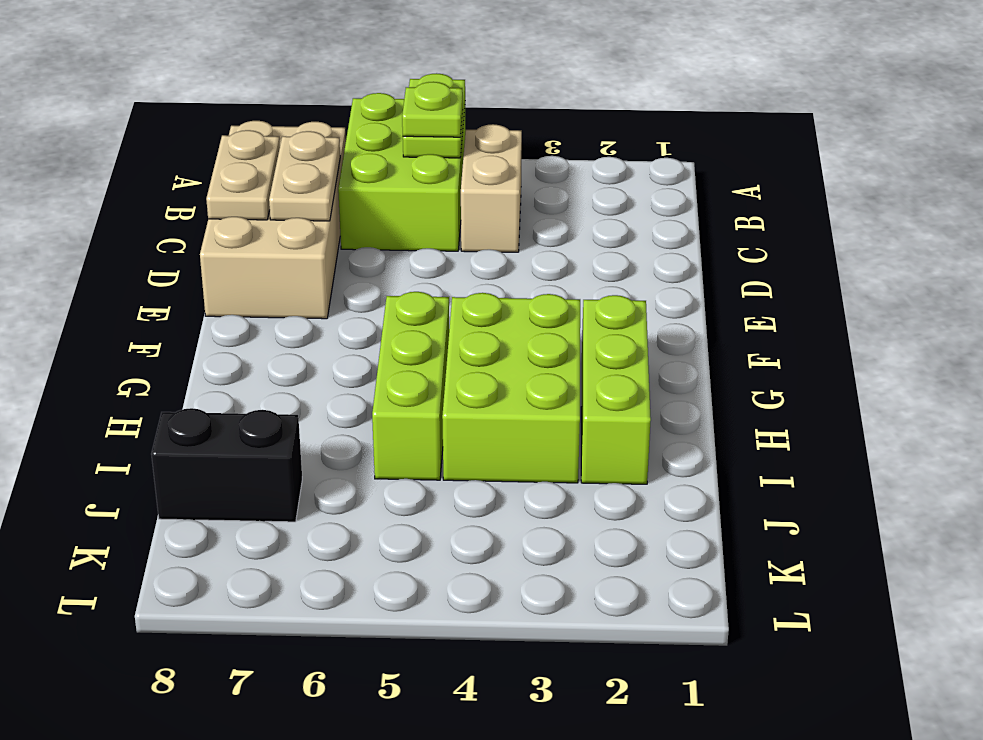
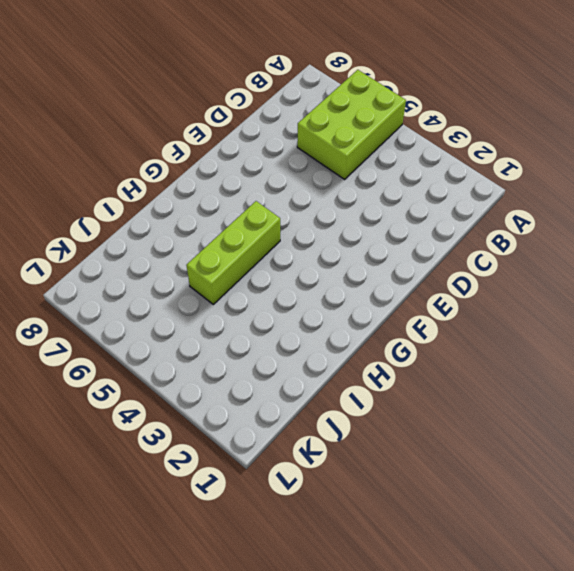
none -> tan 1x2 brick [461,124,522,252]
none -> tan 2x4 brick [200,121,346,319]

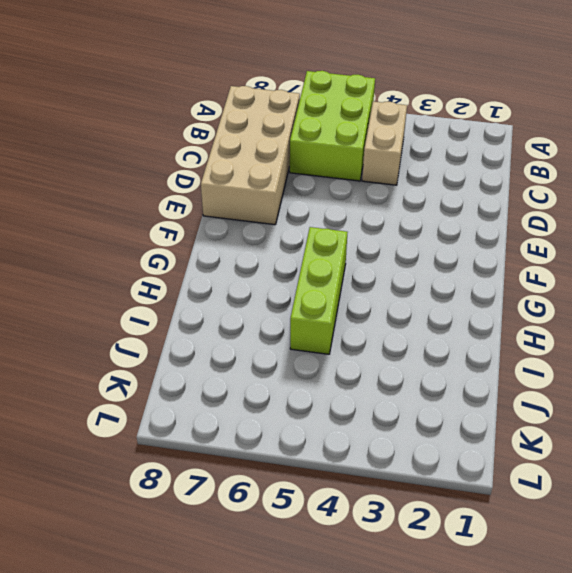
none -> lime 1x3 brick [581,295,651,484]
none -> lime 2x3 brick [442,293,580,483]

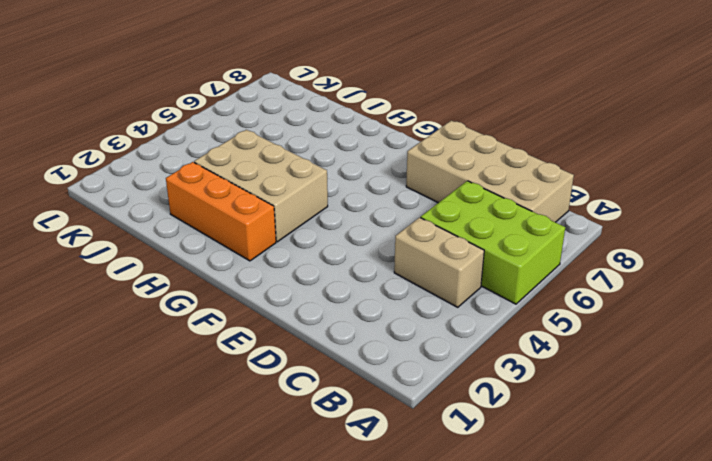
orange 1x3 brick [166,162,276,261] -> lime 1x3 brick [581,295,651,484]
tan 2x3 brick [194,130,328,242] -> lime 2x3 brick [442,293,580,483]
none -> lime 1x3 brick [372,292,449,480]
none -> black 1x2 brick [151,408,302,522]

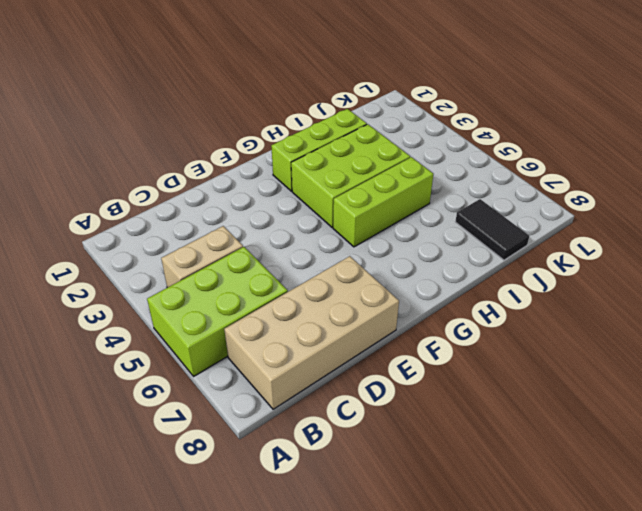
black 1x2 tile [455,199,529,260] -> black 1x2 brick [151,408,302,522]
none -> lime 1x2 plate [403,73,465,158]
none -> tan 1x2 plate [269,131,340,221]

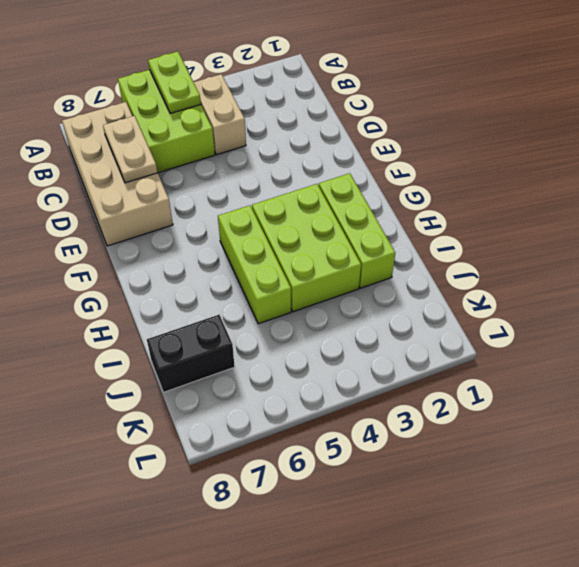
none -> tan 1x2 plate [206,130,280,220]
none -> lime 1x1 plate [402,82,463,137]

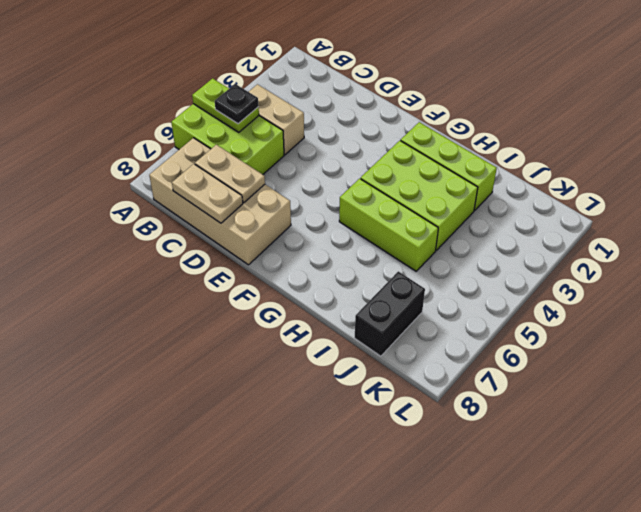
black 1x1 plate [215,84,259,124] -> lime 1x1 plate [402,82,463,137]

